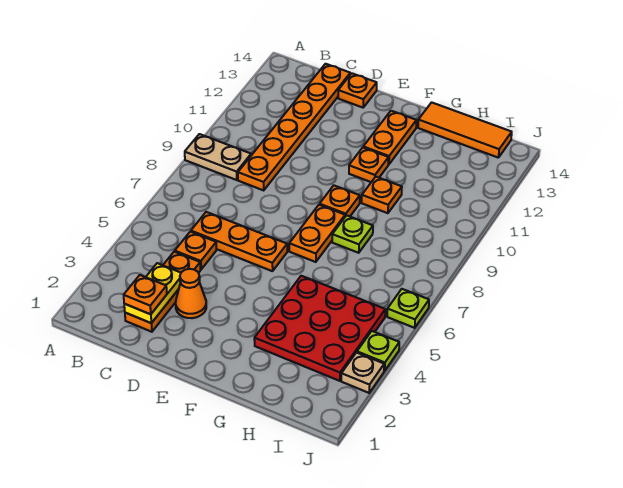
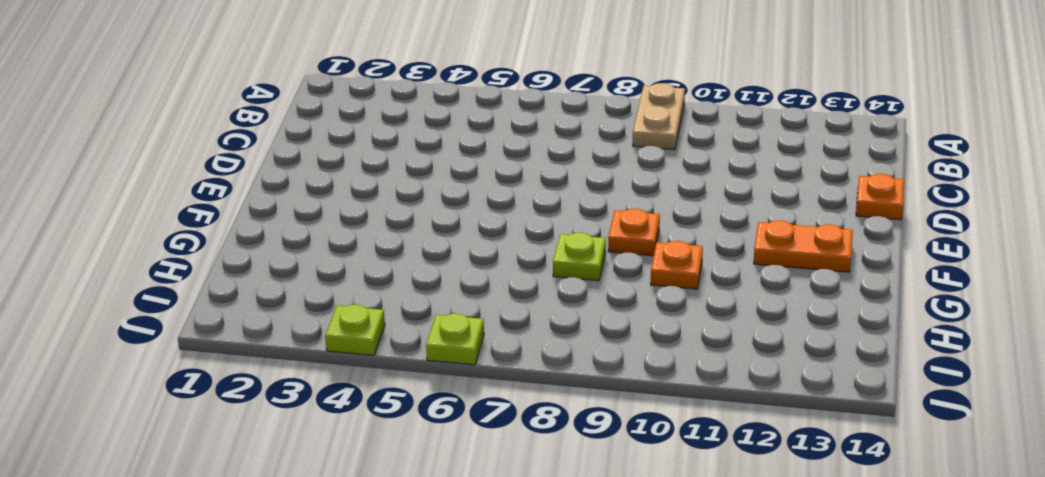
none -> orange 1x3 plate [125,252,201,332]
none -> orange 1x1 plate [175,232,217,269]
none -> orange 1x3 plate [191,212,287,271]

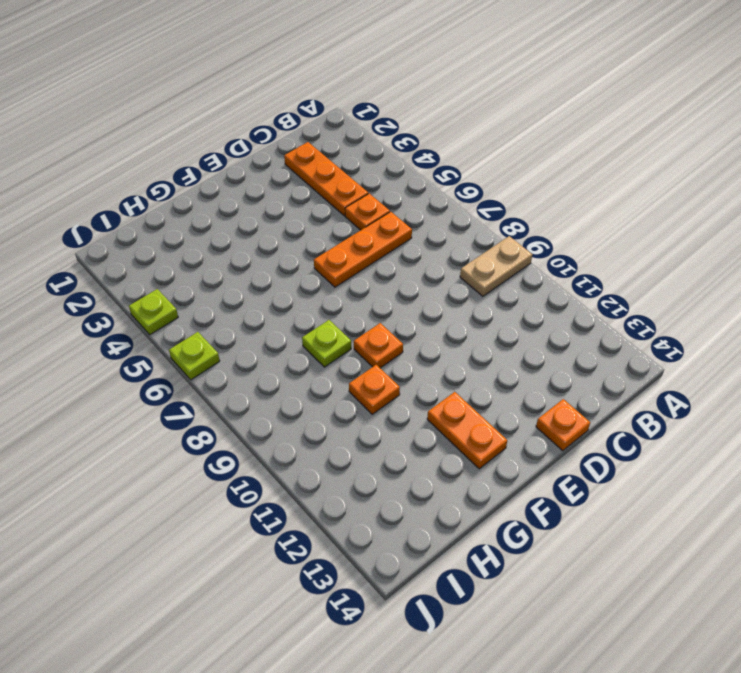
none -> orange 1x6 plate [238,64,350,190]
none -> orange 1x1 cone [176,269,206,318]
none -> orange 1x2 plate [289,205,345,262]

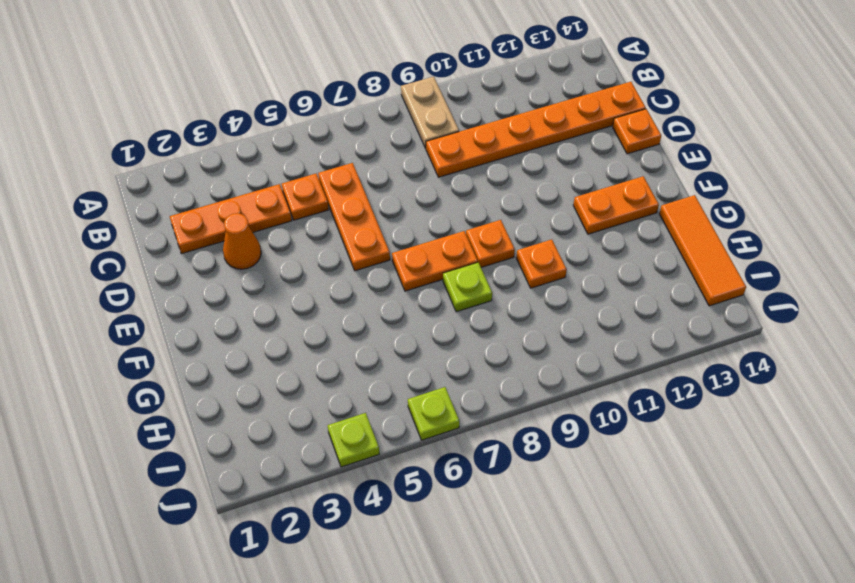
none -> orange 1x1 plate [349,148,389,182]
none -> red 3x3 plate [254,276,385,381]
none -> tan 1x1 plate [341,353,384,393]

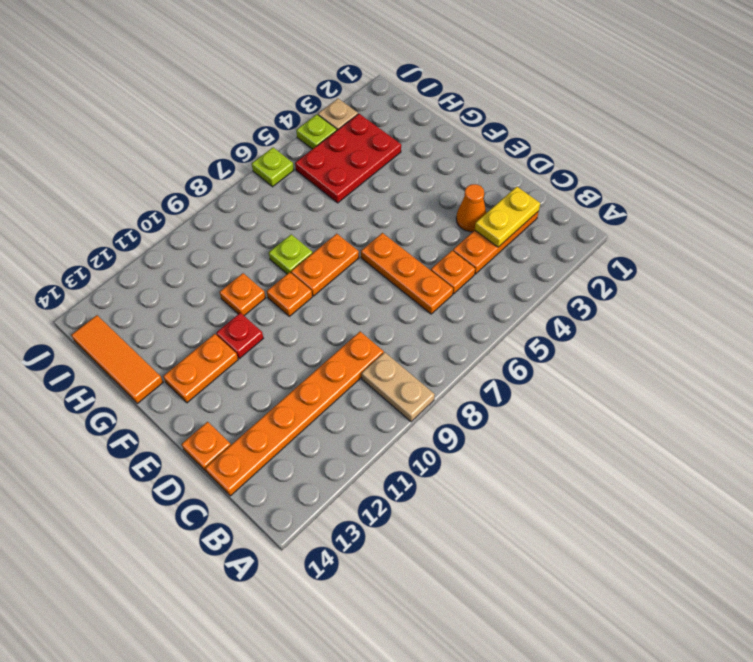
red 1x1 plate [216,313,263,359] -> orange 1x1 plate [349,148,389,182]
red 2x3 plate [295,114,401,203] -> red 3x3 plate [254,276,385,381]
none -> orange 1x1 plate [124,275,167,314]

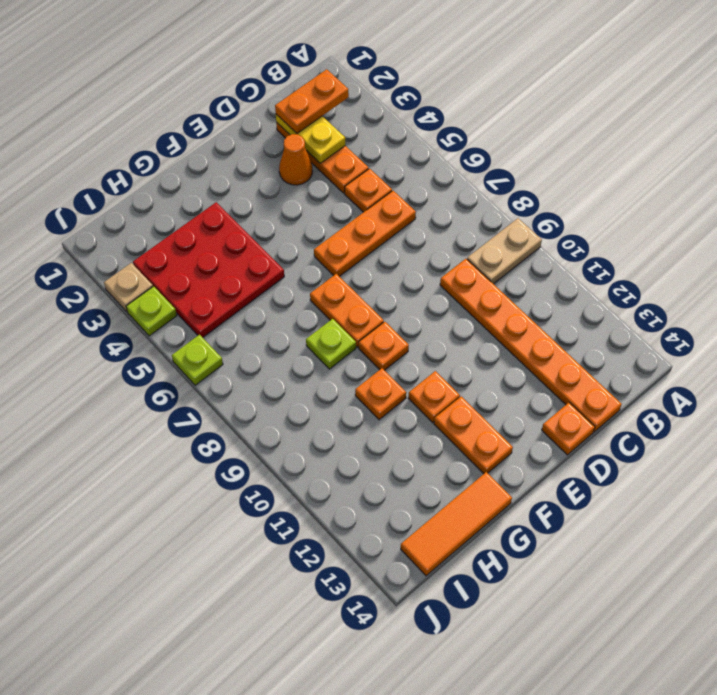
orange 1x2 plate [275,69,349,134] -> orange 1x1 plate [124,275,167,314]

